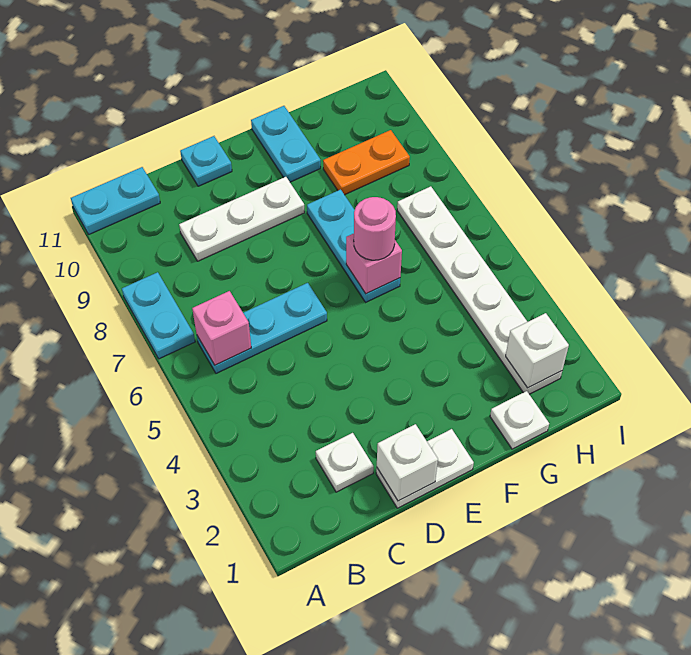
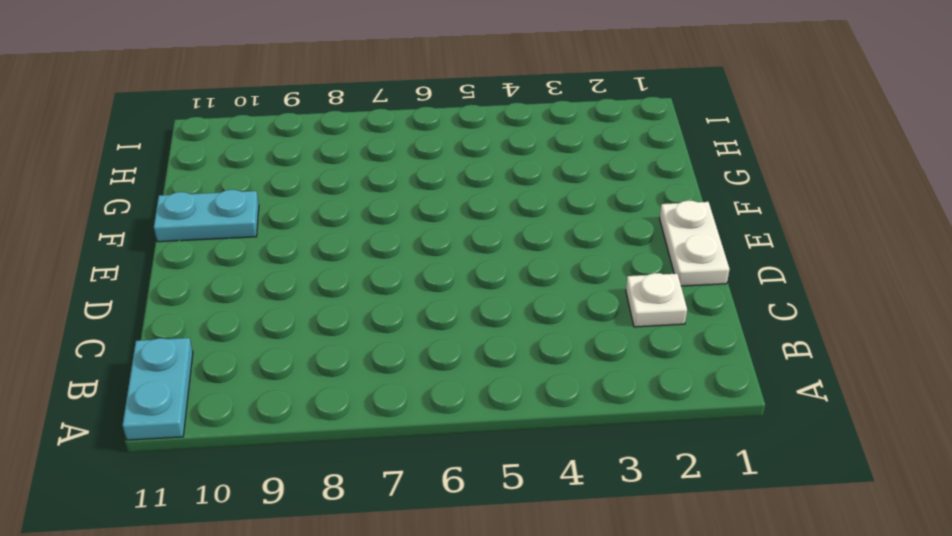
none -> cyan 1x2 plate [122,272,195,359]
none -> cyan 1x3 plate [197,283,327,373]
none -> white 1x3 plate [179,177,305,261]

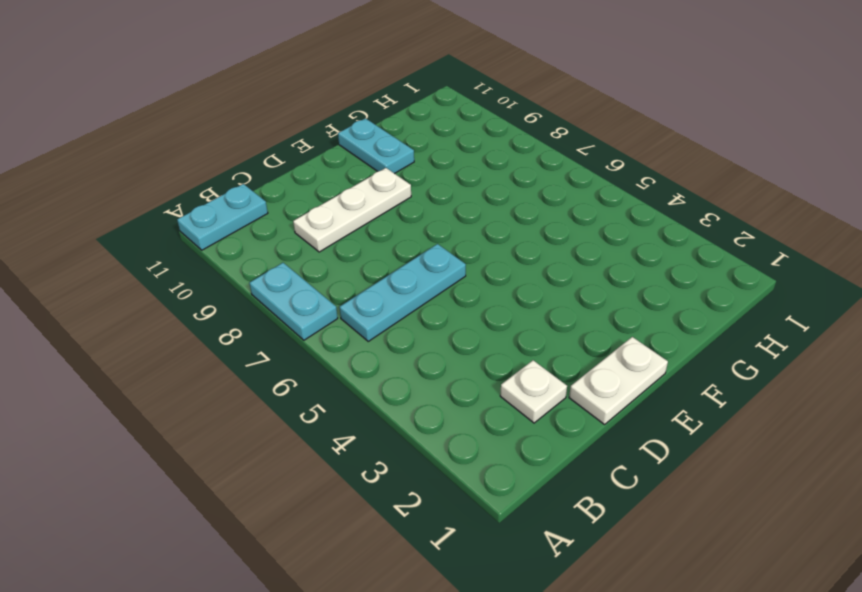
none -> cyan 1x1 plate [180,136,232,186]
none -> cyan 1x3 plate [307,189,400,302]
none -> white 1x1 plate [490,391,549,449]

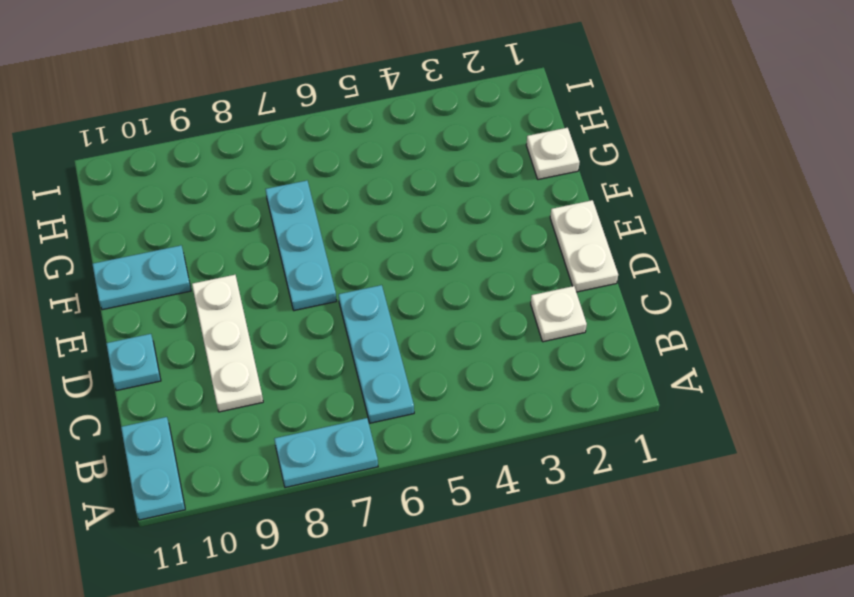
cyan 1x3 plate [266,181,337,311] -> cyan 1x3 plate turned to [307,189,400,302]
none -> orange 1x2 plate [323,130,410,195]
none -> white 1x6 plate [397,186,562,394]
none -> pink 1x1 brick [192,291,251,365]

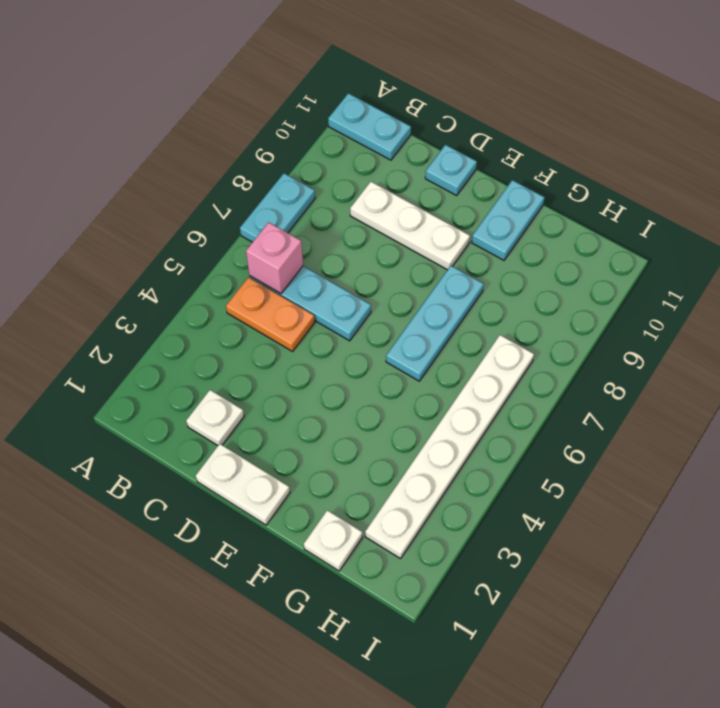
orange 1x2 plate [226,277,315,351] -> orange 1x2 plate moved to [323,130,410,195]
none -> white 1x1 brick [377,424,438,501]
none -> pink 1x1 brick [346,234,402,294]
none -> white 1x1 brick [506,313,569,388]

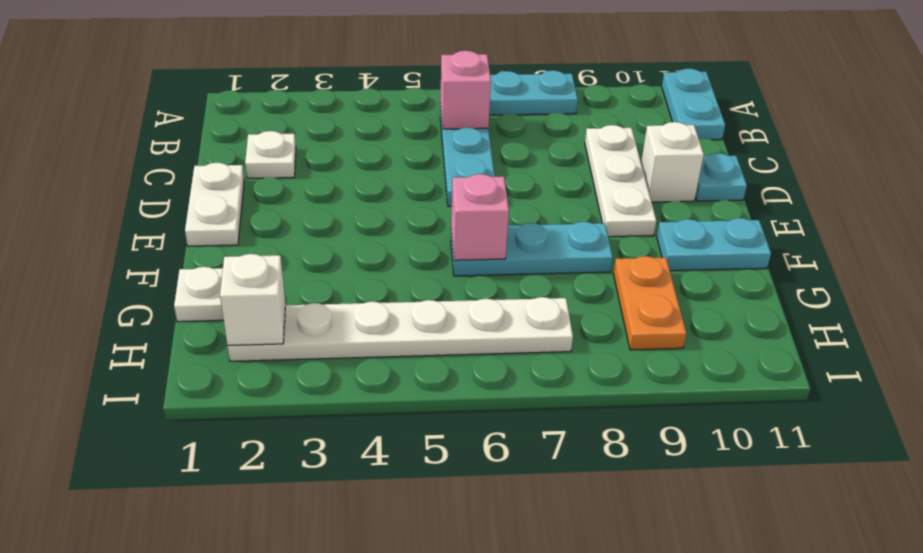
white 1x1 brick [641,122,704,202] -> white 1x1 brick moved to [377,424,438,501]
none -> pink 1x1 round brick [354,197,396,260]

